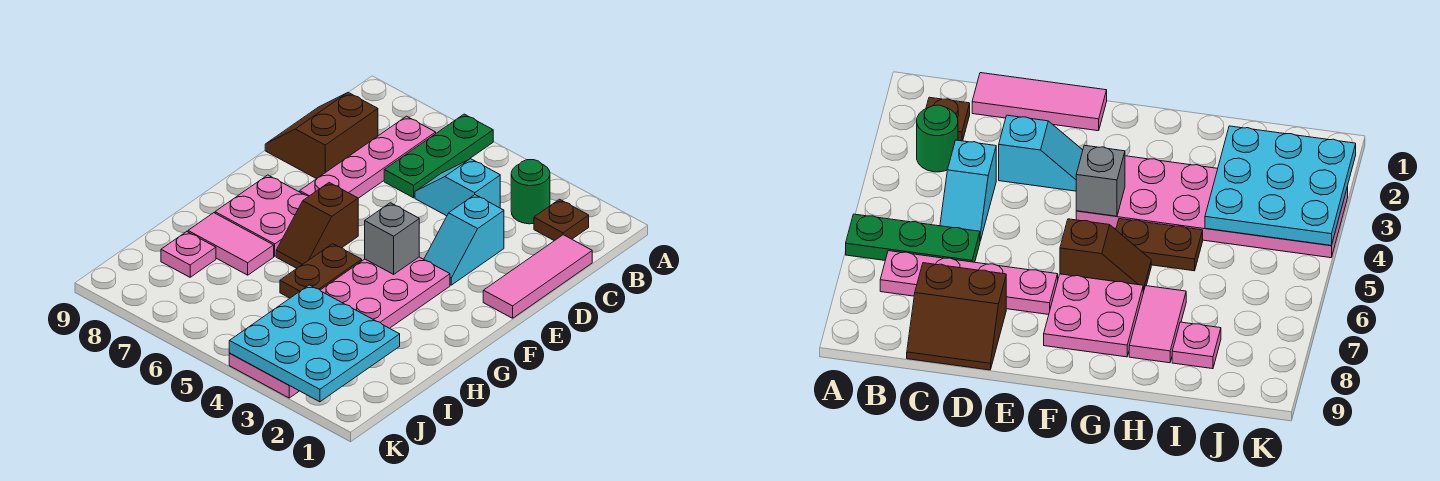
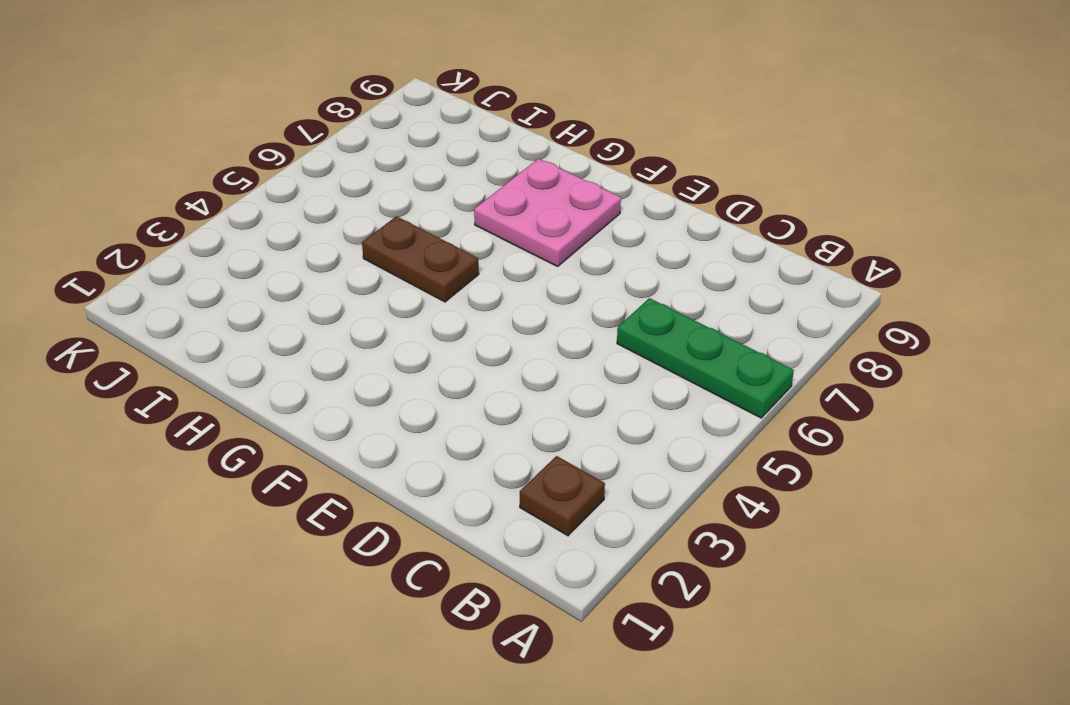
none -> green 1x1 round brick [511,160,550,224]
none -> pink 1x4 plate [300,116,436,198]
none -> pink 1x3 tile [483,235,592,318]

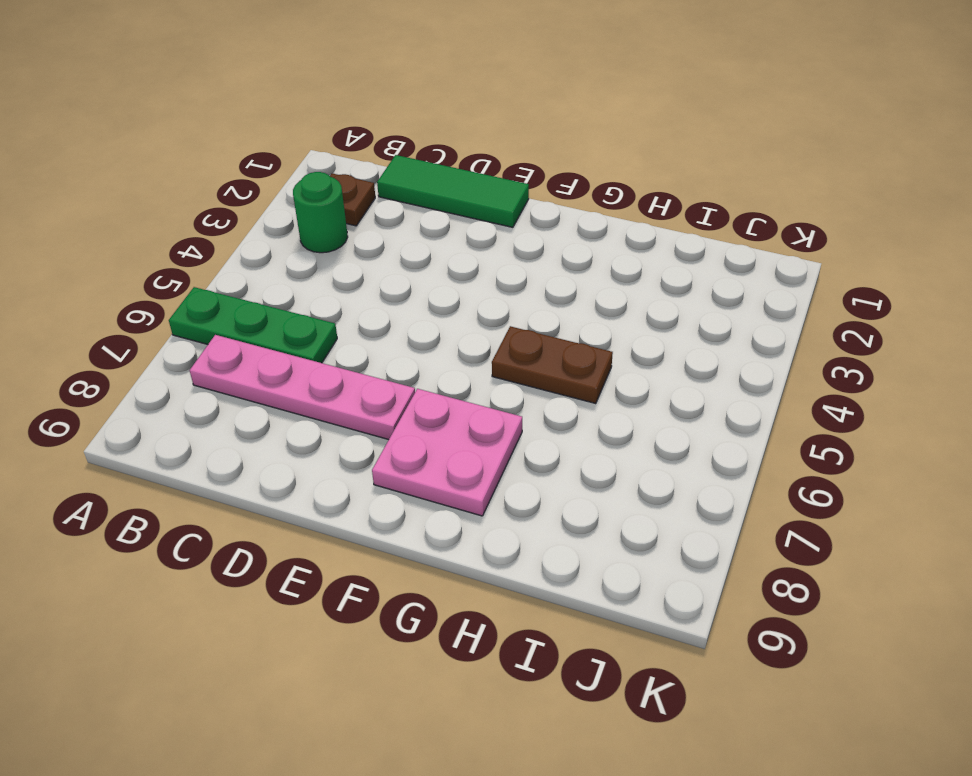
green 1x3 tile [377,155,529,227] -> pink 1x3 tile [483,235,592,318]
none -> cyan 1x2 slope [415,159,500,216]
none -> brown 2x2 slope [265,92,378,179]
none -> cyan 1x2 slope [424,195,504,285]

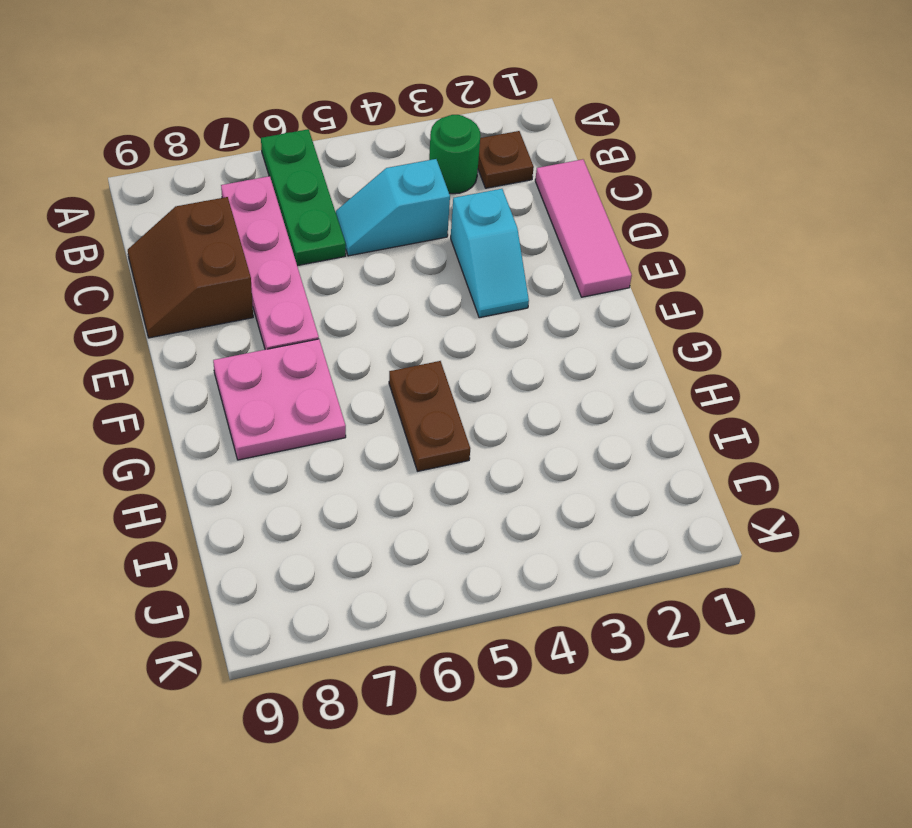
none -> pink 2x6 plate [229,257,450,398]
none -> brown 1x2 slope [276,183,358,268]
none -> pink 1x2 tile [188,213,274,275]

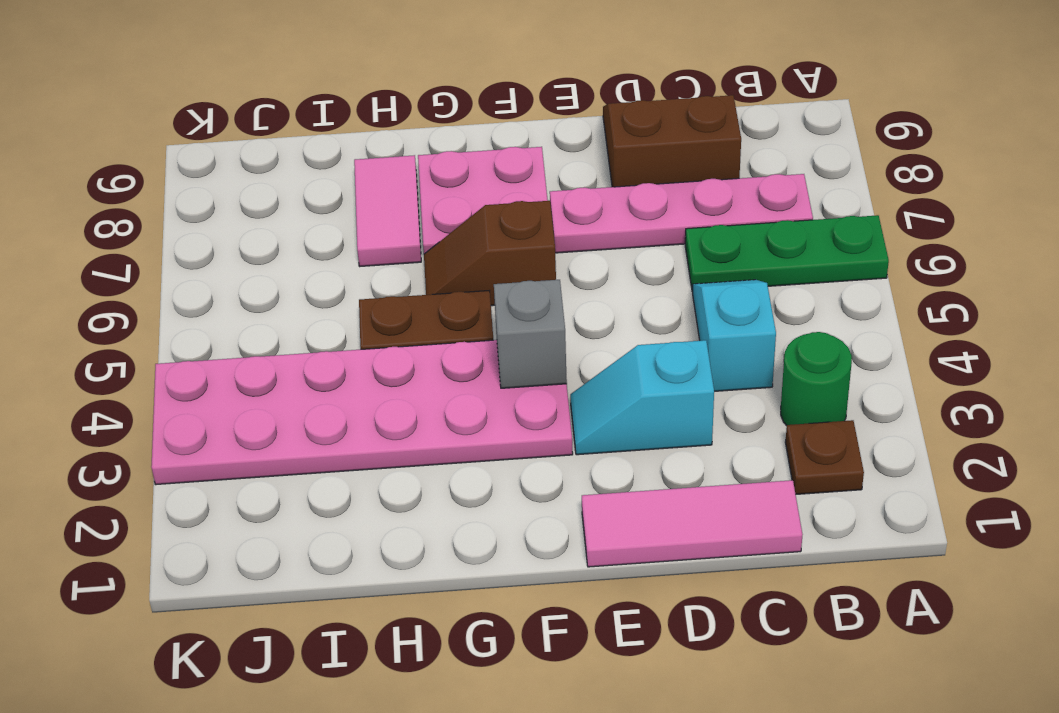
none -> pink 1x1 plate [161,232,216,277]
none -> cyan 3x3 plate [229,285,400,402]

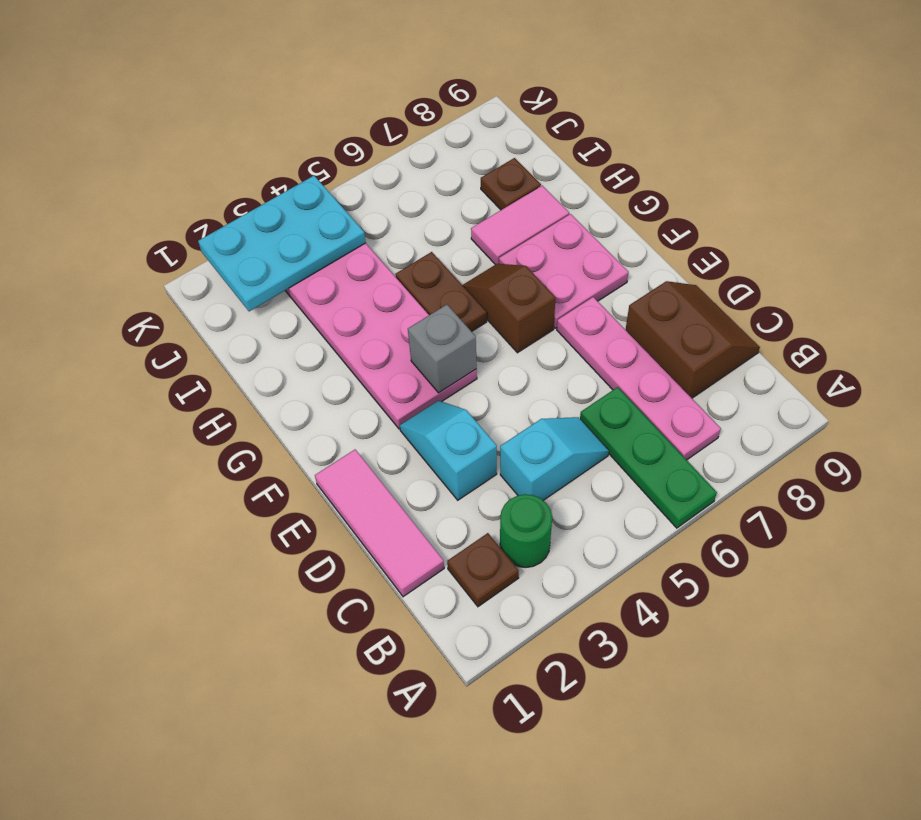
brown 1x1 plate [481,158,541,210] -> pink 1x1 plate [161,232,216,277]
cyan 2x3 plate [198,176,366,311] -> cyan 3x3 plate [229,285,400,402]

